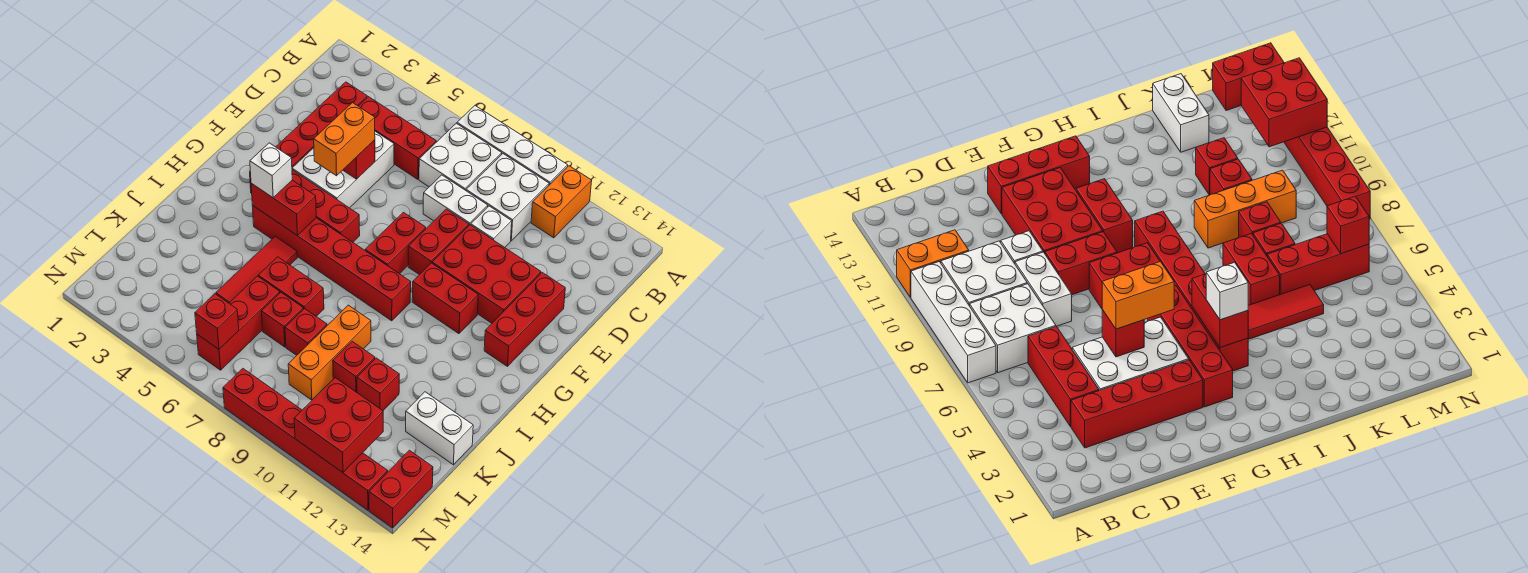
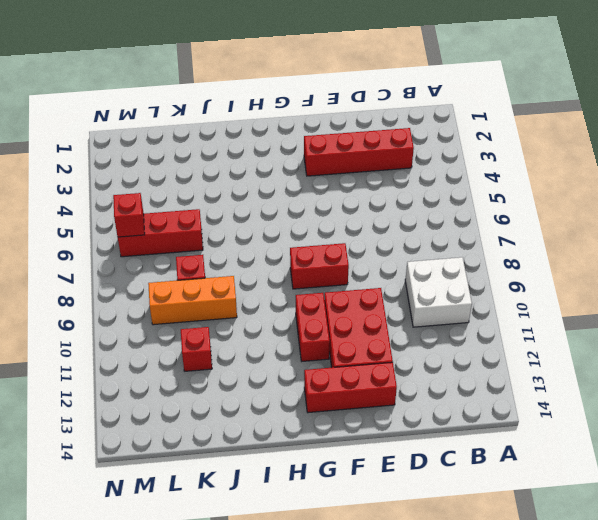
none -> white 1x4 brick [457,106,568,185]
none -> orange 1x2 brick [531,166,592,238]
none -> white 2x2 brick [419,123,502,190]
none -> red 1x3 brick [359,97,436,179]

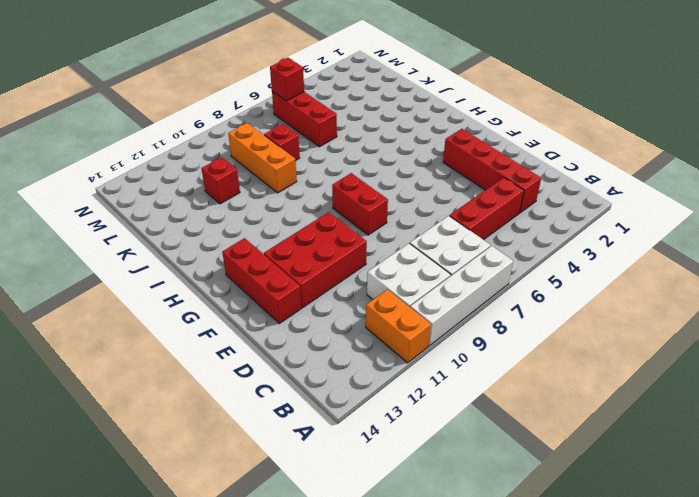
none -> white 2x3 brick [292,132,394,208]
none -> white 1x2 brick [423,175,488,225]
none -> white 1x1 brick [471,206,512,247]
none -> red 1x2 brick [408,209,469,275]

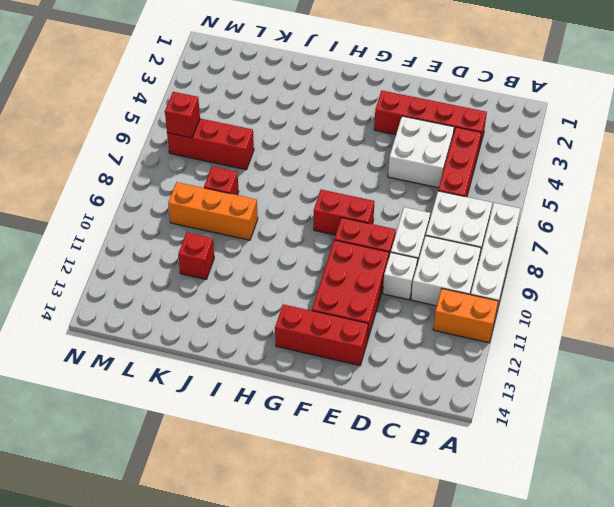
white 2x2 brick [388,116,454,188] -> white 2x3 brick [292,132,394,208]
none -> red 1x4 brick [250,170,360,242]
none -> red 1x2 brick [412,263,478,334]
none -> red 1x6 brick [252,206,411,321]
none -> red 1x3 tile [216,236,297,303]

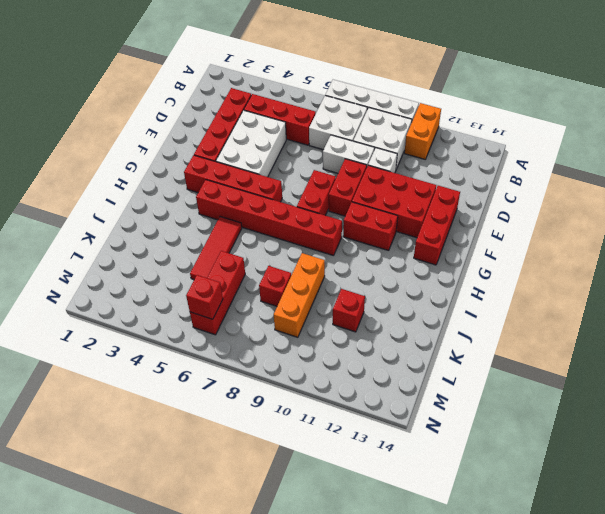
none -> red 1x2 brick [258,257,324,316]
none -> red 1x1 brick [261,292,303,347]
none -> red 1x1 brick [333,342,375,392]
none -> white 1x2 brick [406,392,473,465]

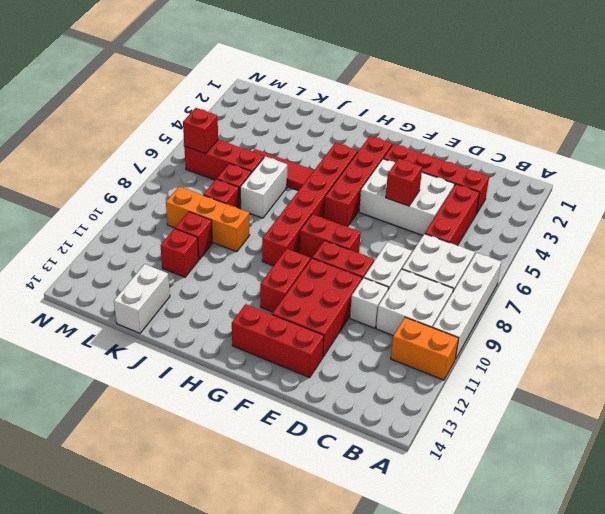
white 1x2 brick [240,156,287,218] -> red 1x2 brick [258,257,324,316]
none -> red 1x2 brick [369,450,433,528]
none -> red 1x6 brick [223,369,388,510]
none -> red 1x2 brick [251,180,316,235]
none -> red 2x2 brick [294,378,383,472]

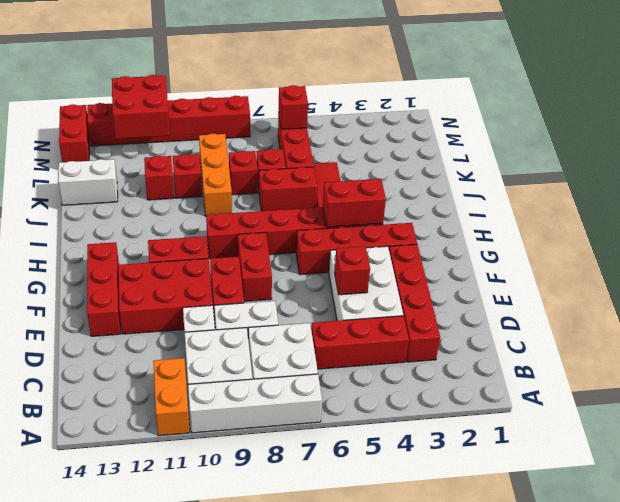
none -> orange 1x2 brick [314,103,375,176]
none -> white 1x1 brick [250,143,292,198]

